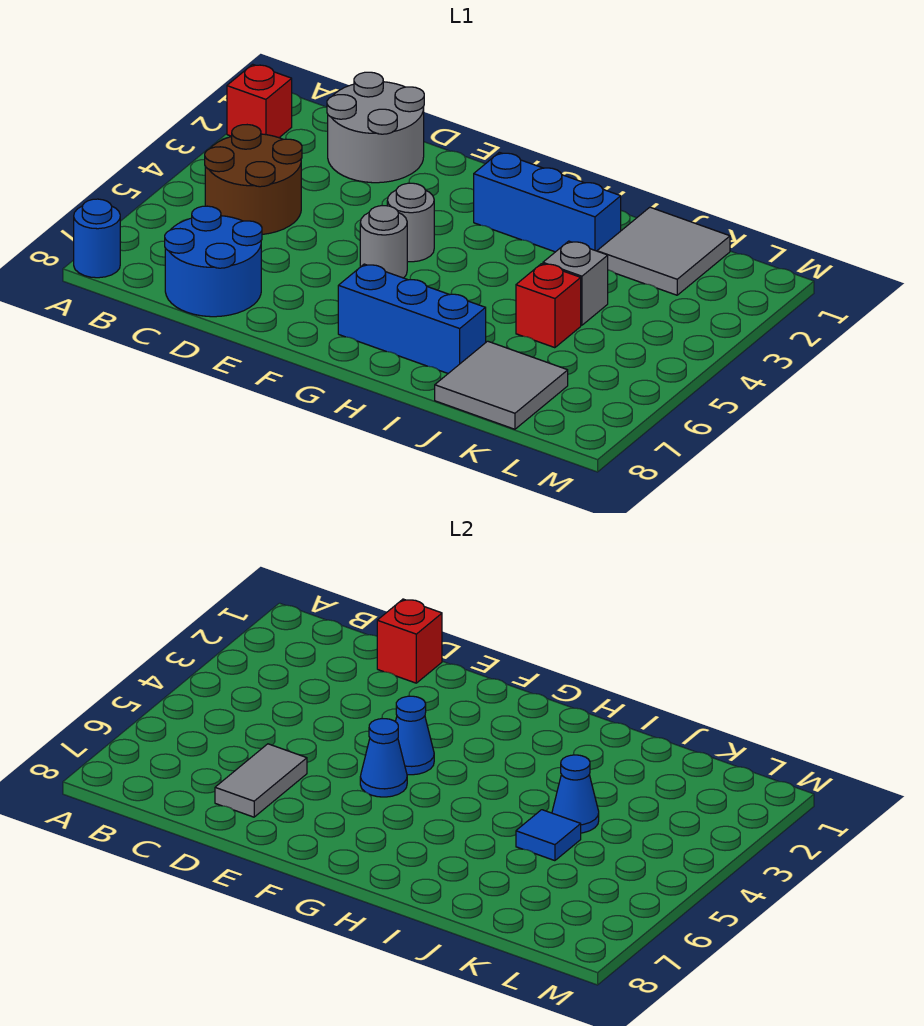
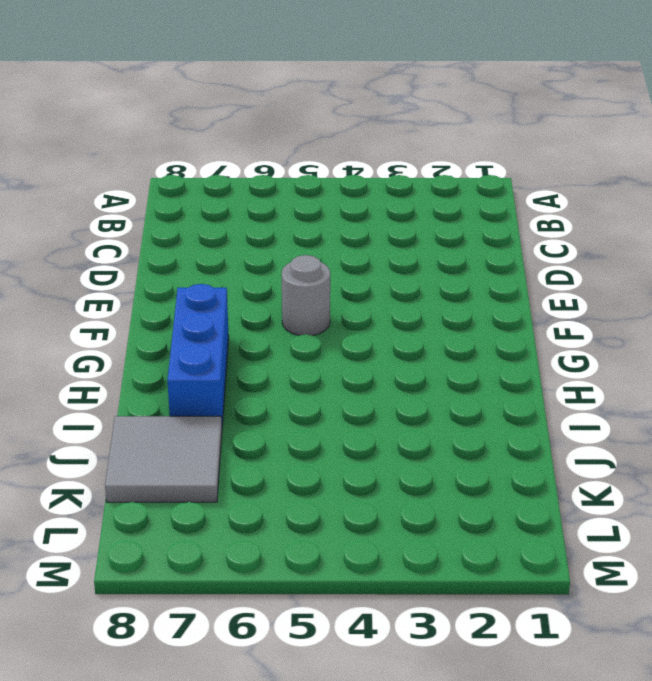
none -> red 1x1 brick [227,64,292,138]
none -> blue 1x1 round brick [74,199,120,278]
none -> brown 2x2 round brick [205,125,302,234]

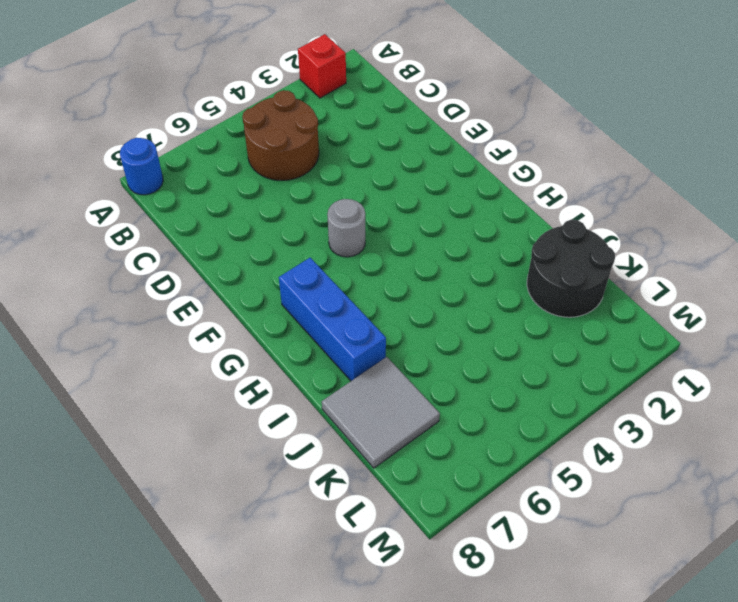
black 2x2 round brick [527,220,615,317] -> grey 2x2 tile [597,207,730,295]
none -> grey 2x2 round brick [327,72,424,183]
none -> blue 2x2 round brick [165,206,262,317]
none -> grey 1x1 round brick [387,183,434,262]

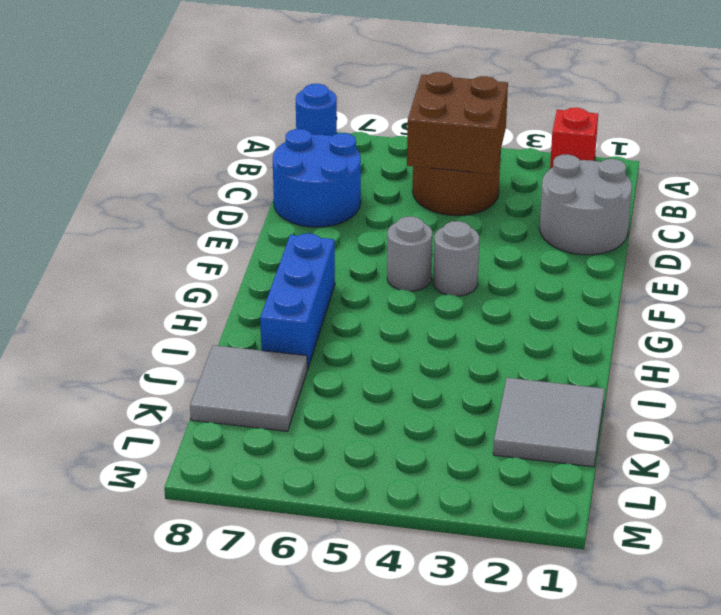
brown 2x2 brick [407,72,508,174] -> none
none -> blue 1x3 brick [474,153,621,252]
none -> grey 1x1 brick [543,241,608,325]
none -> red 1x1 brick [516,264,581,348]

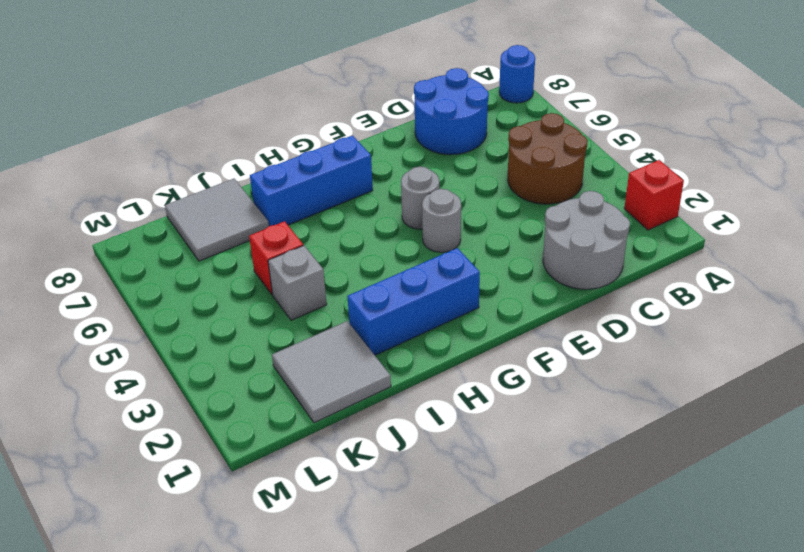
none -> red 1x1 brick [377,599,442,683]
none -> grey 1x2 tile [215,744,307,817]
none -> blue 1x1 cone [395,696,434,775]

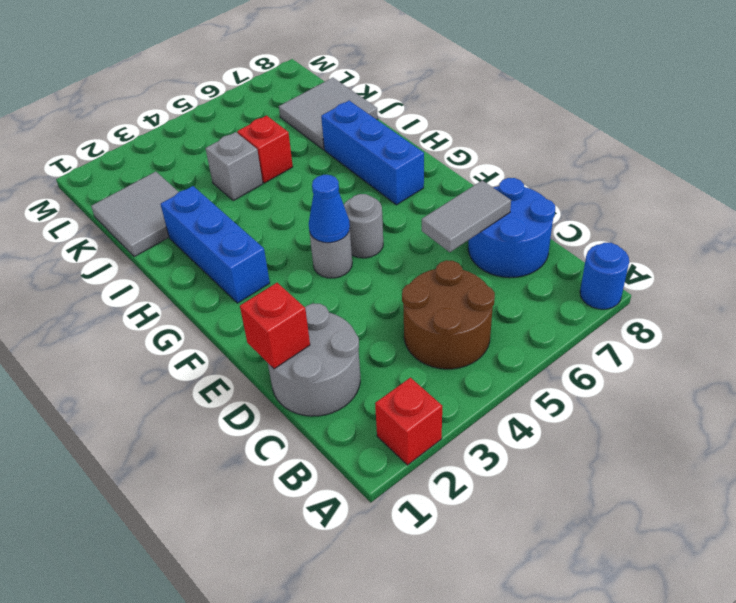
none -> blue 1x1 cone [360,719,407,797]
none -> blue 1x1 cone [552,755,599,833]
none -> blue 1x1 tile [516,810,581,861]

